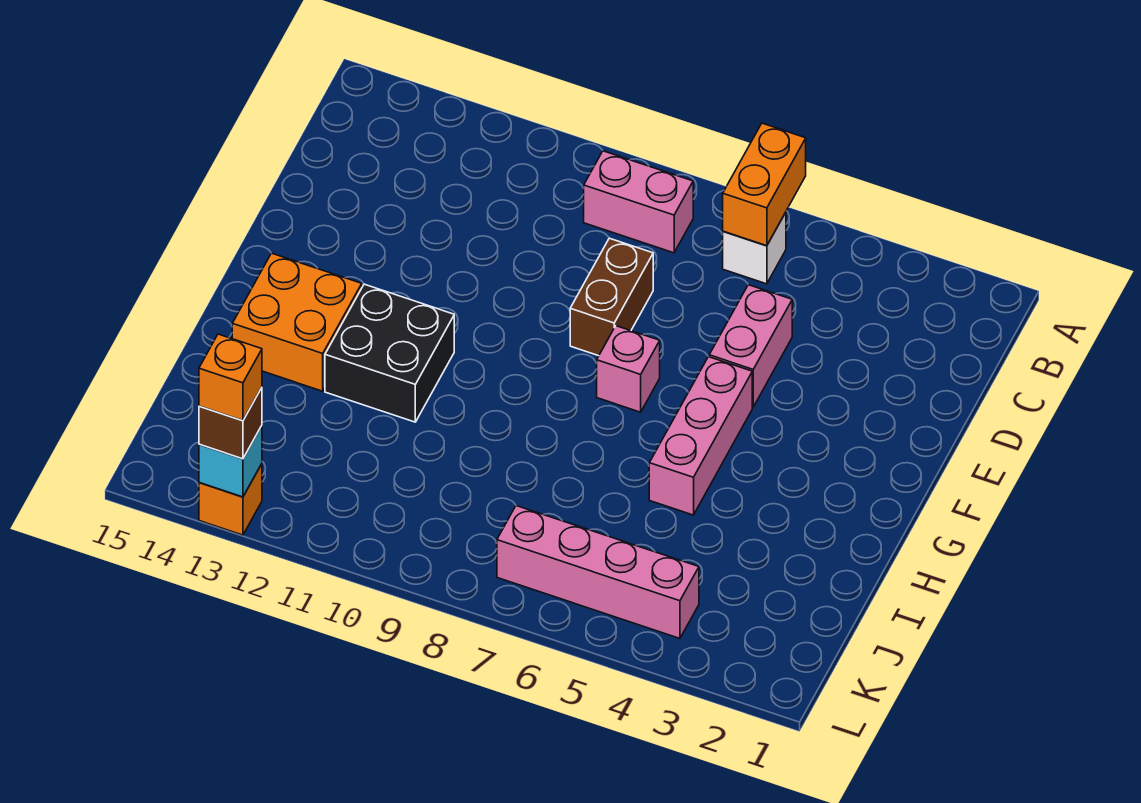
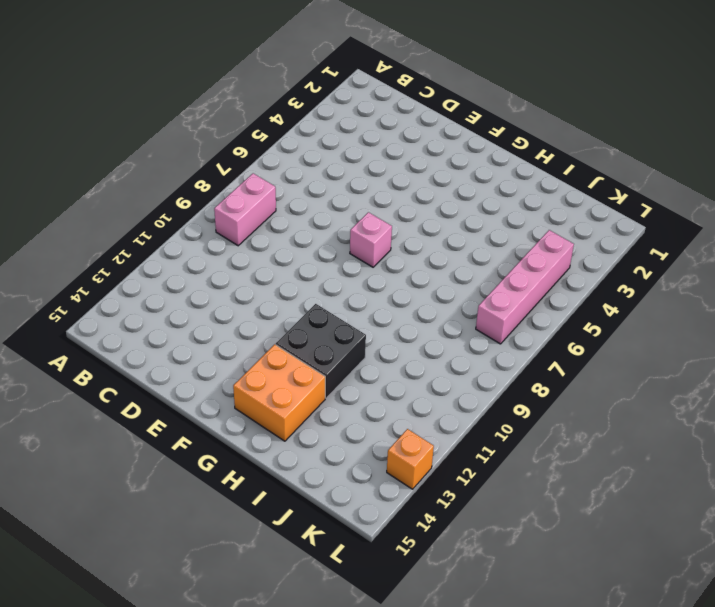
none -> white 1x1 brick [723,212,786,284]
none -> pink 1x2 brick [709,285,792,407]
none -> brown 1x2 brick [570,238,653,356]

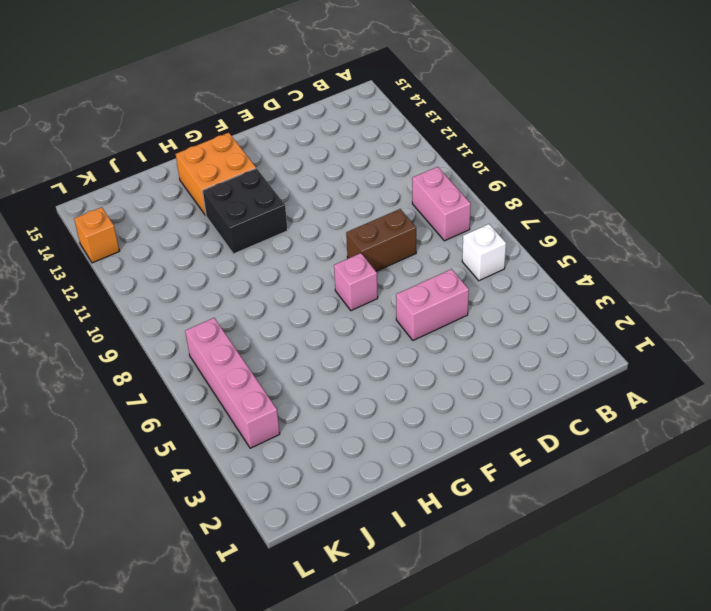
none -> pink 1x3 brick [649,357,752,515]
none -> orange 1x2 brick [723,123,806,246]
none -> cyan 1x1 brick [199,426,262,497]

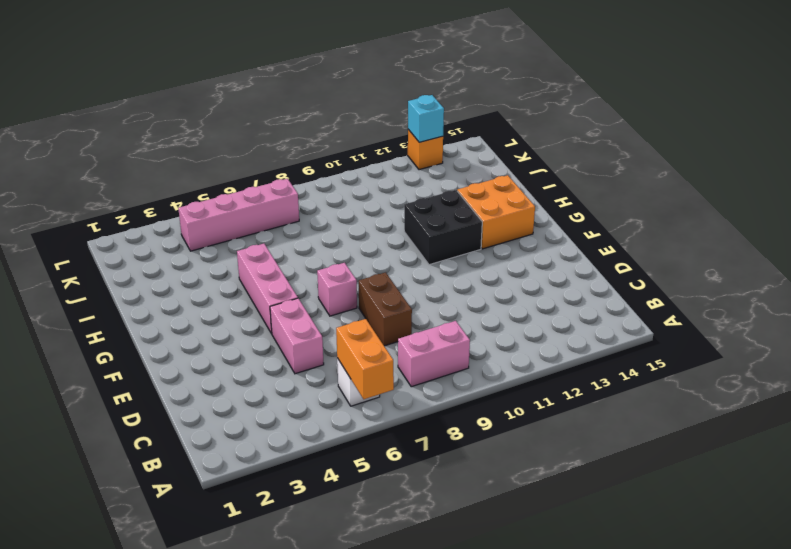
none -> brown 1x1 brick [199,388,262,459]
none -> orange 1x1 brick [199,334,262,421]

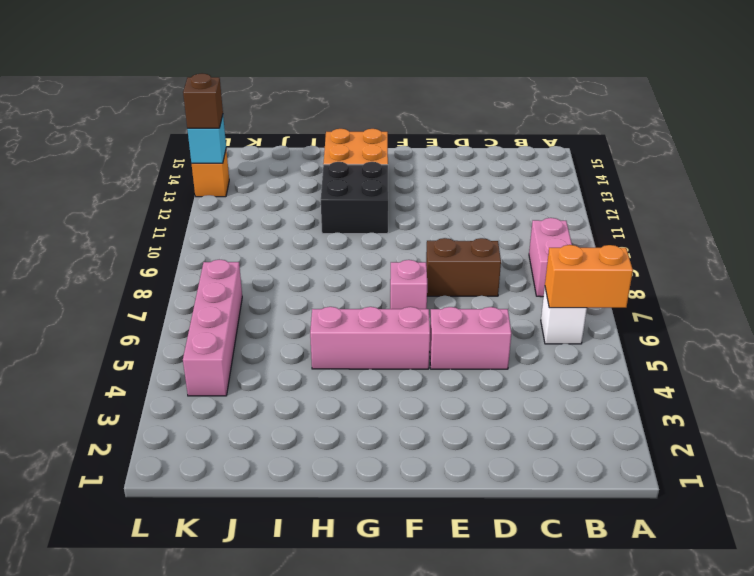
none -> orange 1x1 brick [199,334,262,421]

